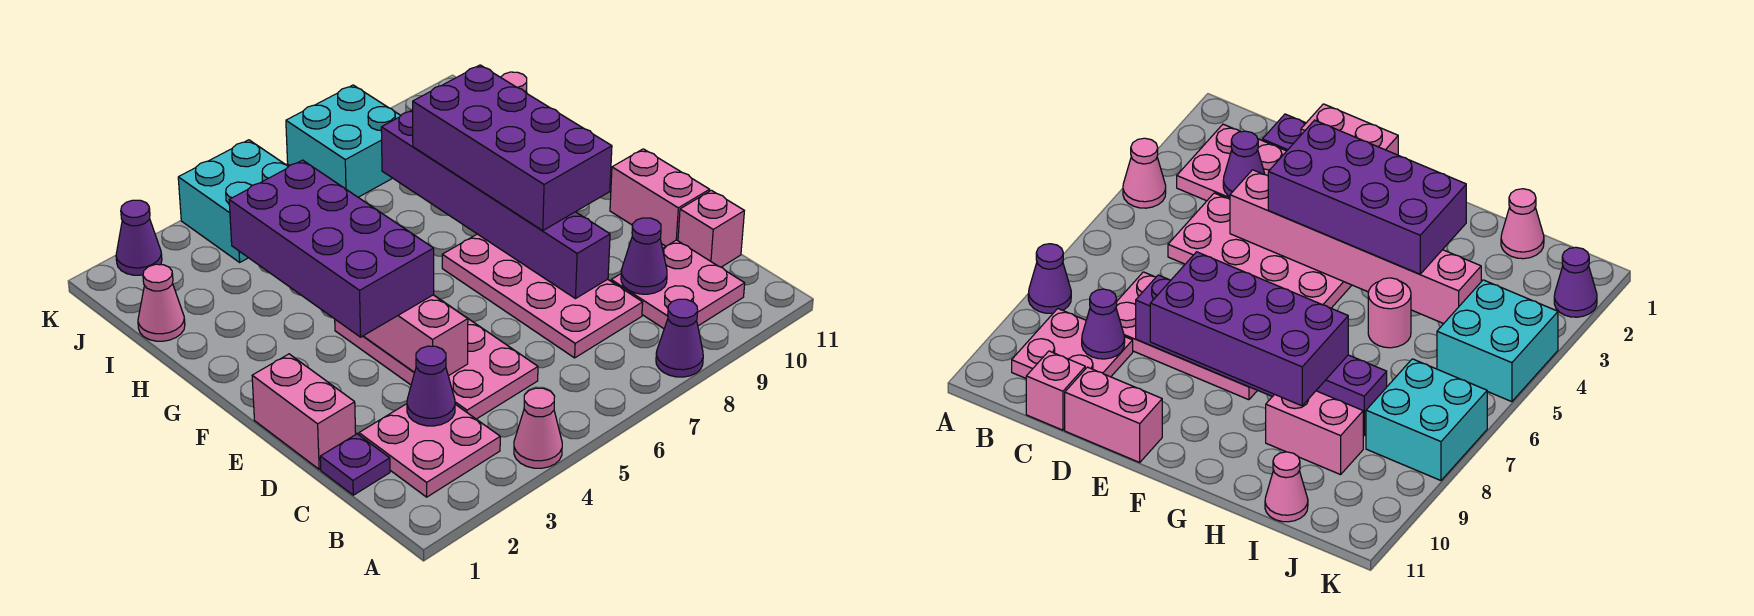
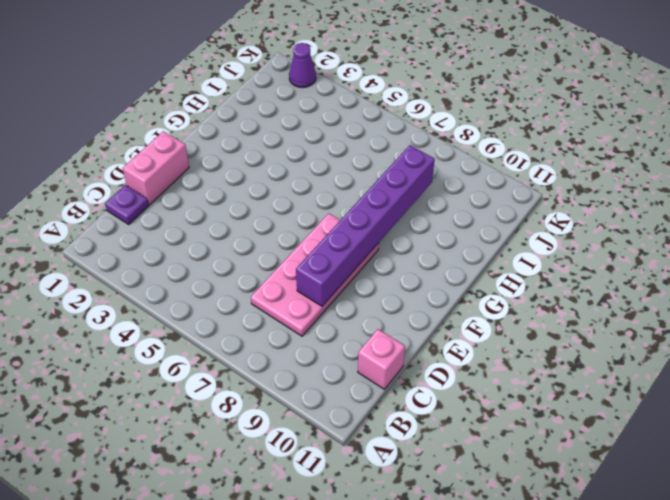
none -> pink 1x1 cone [514,388,562,468]
none -> purple 1x1 cone [656,299,703,377]
none -> pink 2x2 plate [359,404,500,497]

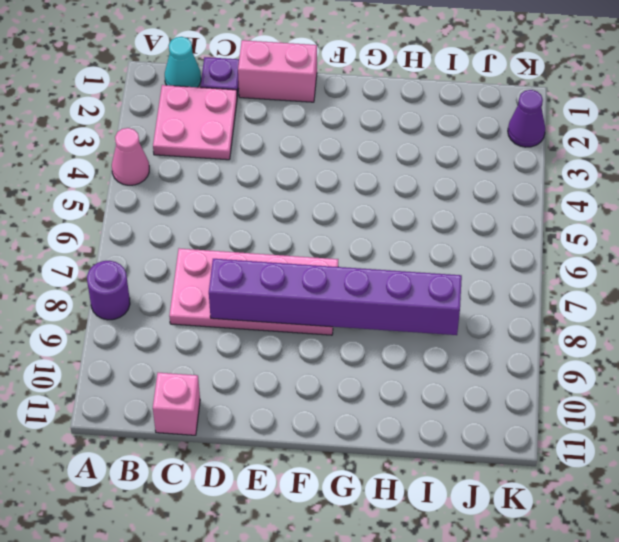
purple 1x1 round brick [87,261,130,320] -> purple 1x1 cone [656,299,703,377]
cyan 1x1 cone [165,37,201,87] -> none
none -> pink 2x2 plate [611,240,745,329]
none -> pink 2x4 plate [335,302,538,419]
none -> pink 1x2 brick [610,149,710,246]

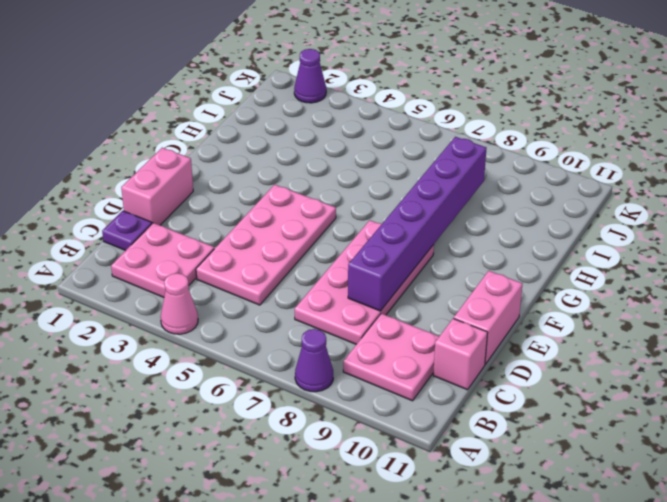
none -> pink 1x1 round brick [1368,278,1411,348]
none -> pink 1x2 brick [1266,391,1363,475]
none -> pink 1x1 cone [138,264,185,341]

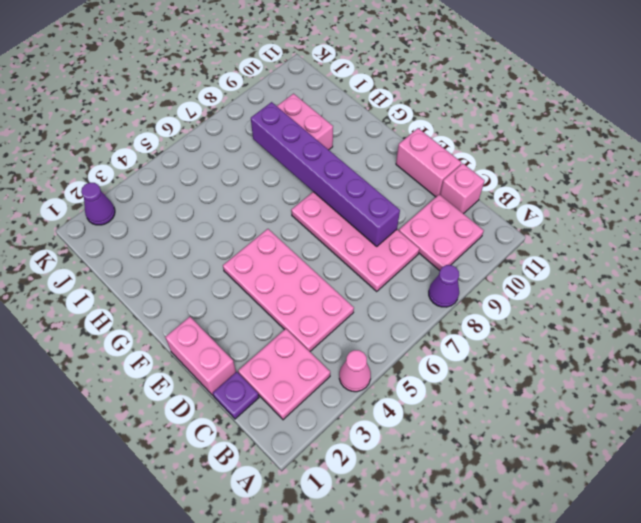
none -> pink 1x1 round brick [1368,278,1411,348]
none -> pink 1x1 cone [138,264,185,341]
none -> pink 1x1 cone [1265,452,1308,522]

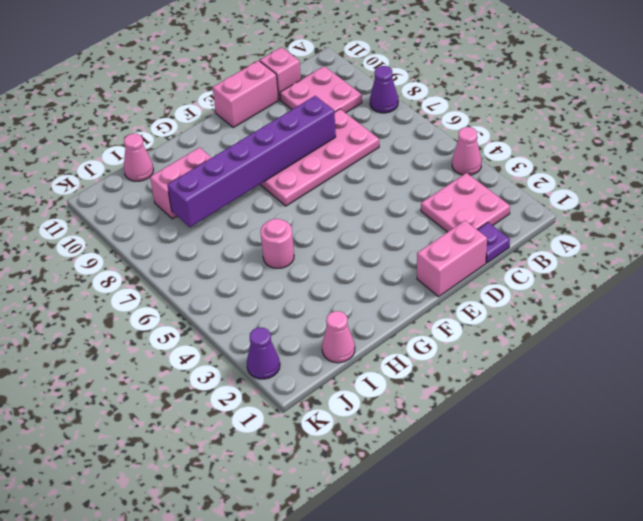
none -> pink 2x4 plate [335,302,538,419]
none -> cyan 2x2 brick [178,140,288,262]
none -> cyan 2x2 brick [286,85,401,197]

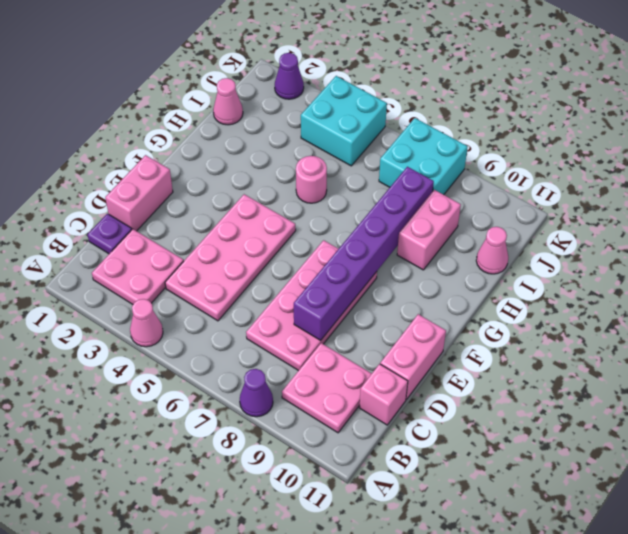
none -> purple 1x1 cone [407,346,455,426]
none -> purple 1x1 cone [621,218,667,294]
none -> pink 1x6 brick [364,295,468,376]

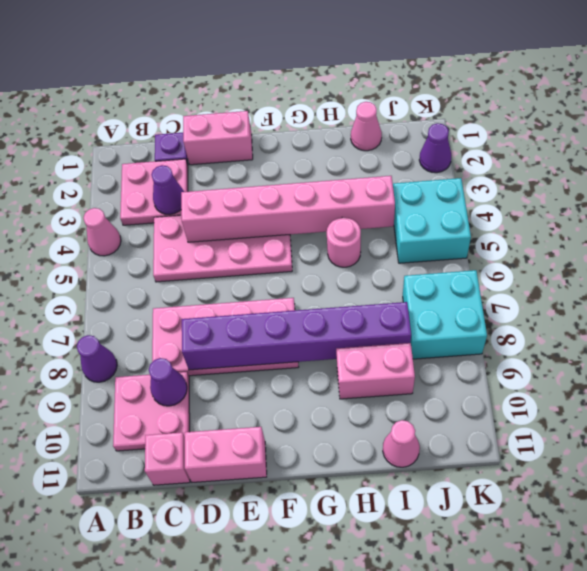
none -> purple 2x4 brick [229,160,434,337]
none -> purple 2x4 brick [413,65,612,230]

